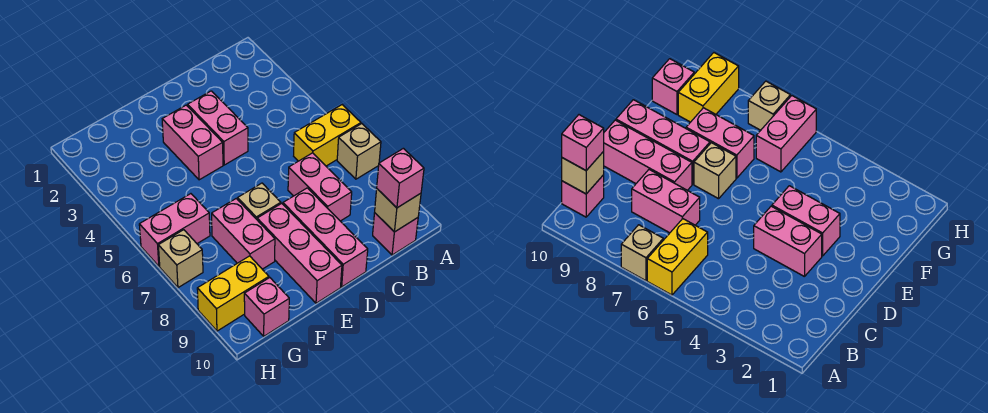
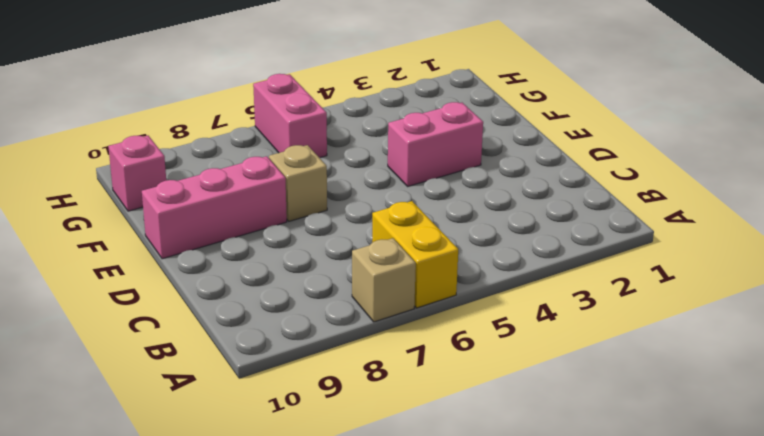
none -> pink 1x1 brick [373,213,418,255]
none -> pink 1x2 brick [288,153,352,221]
none -> pink 1x2 brick [188,91,248,165]

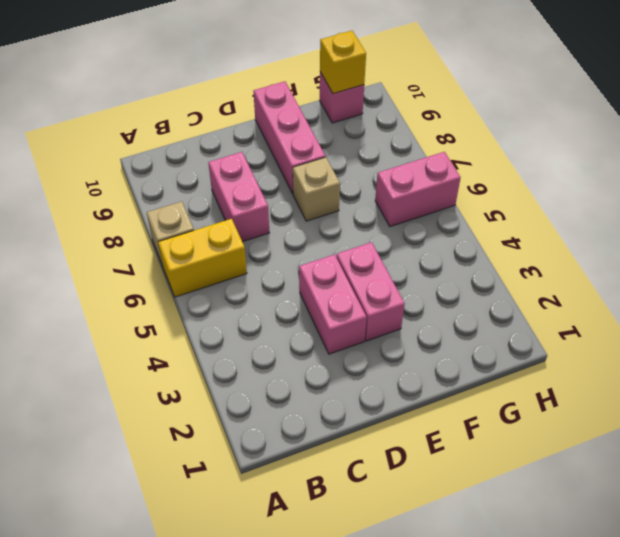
yellow 1x1 brick [320,31,366,94] -> none
none -> pink 1x1 brick [373,213,418,255]
none -> pink 1x3 brick [283,188,368,287]
none -> pink 1x2 brick [212,198,275,269]

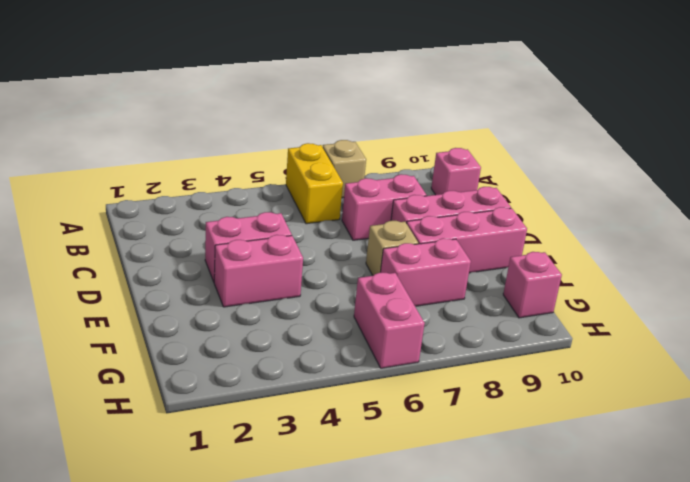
none -> yellow 1x2 brick [197,256,269,331]
none -> tan 1x1 brick [158,230,203,288]
none -> tan 1x1 brick [375,189,421,232]

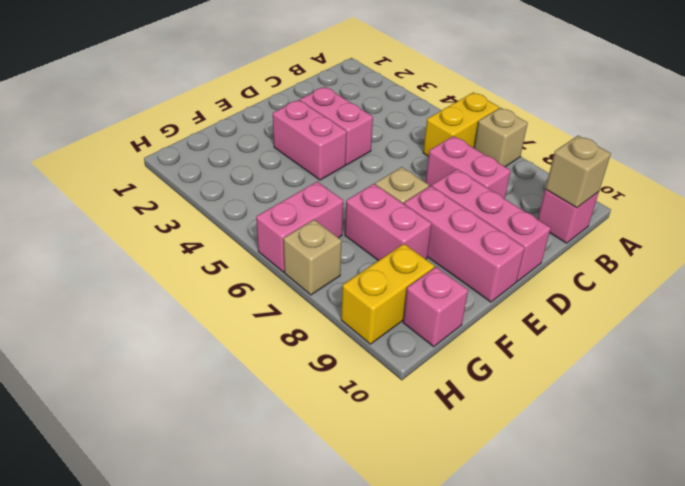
none -> pink 1x1 brick [377,148,424,208]

